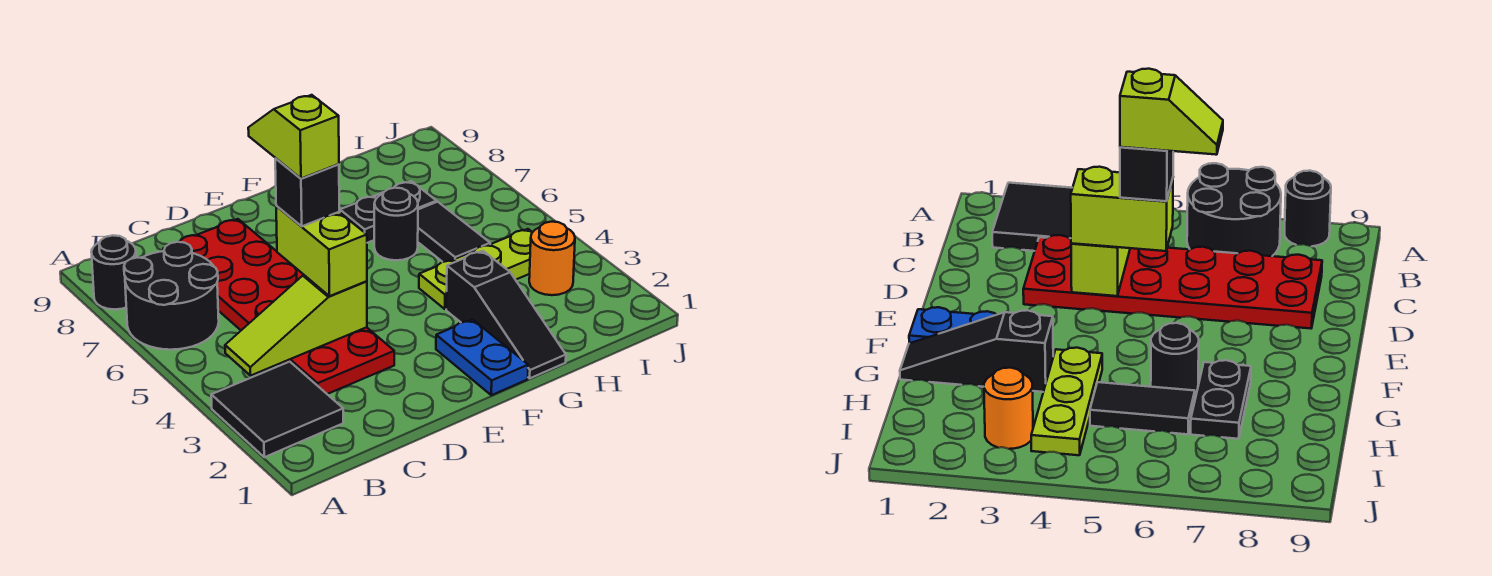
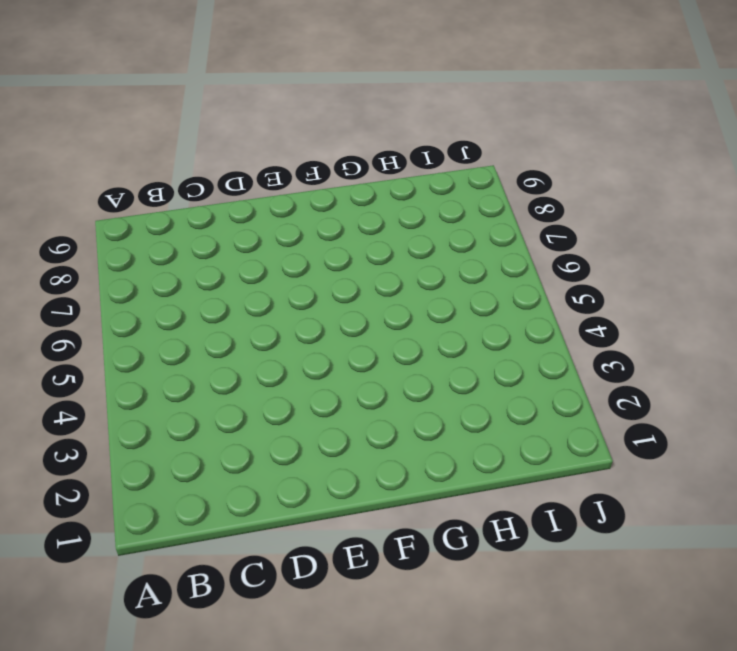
none -> black 2x2 tile [211,362,343,457]
none -> black 2x2 round brick [124,242,219,350]
none -> black 1x1 round brick [91,235,136,309]

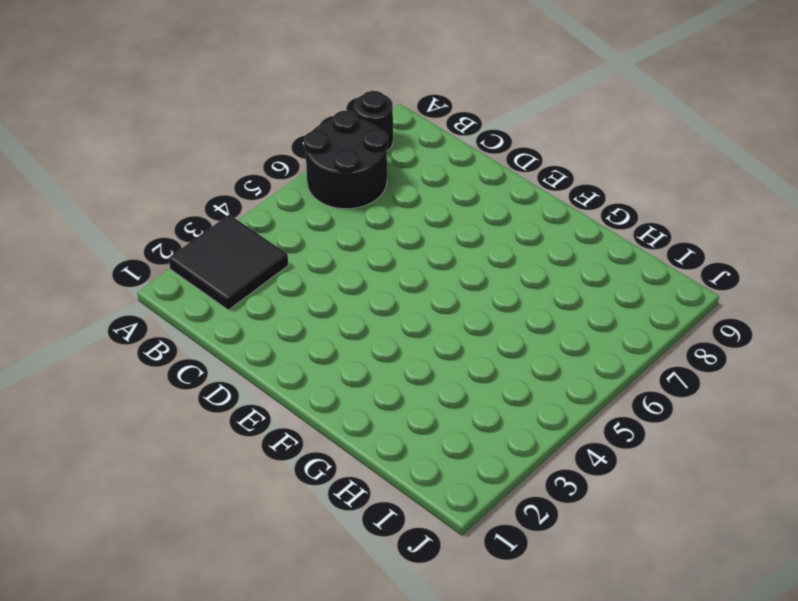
none -> red 2x6 plate [163,219,394,394]
none -> blue 1x2 plate [436,319,528,395]
none -> black 1x3 slope [446,251,566,378]

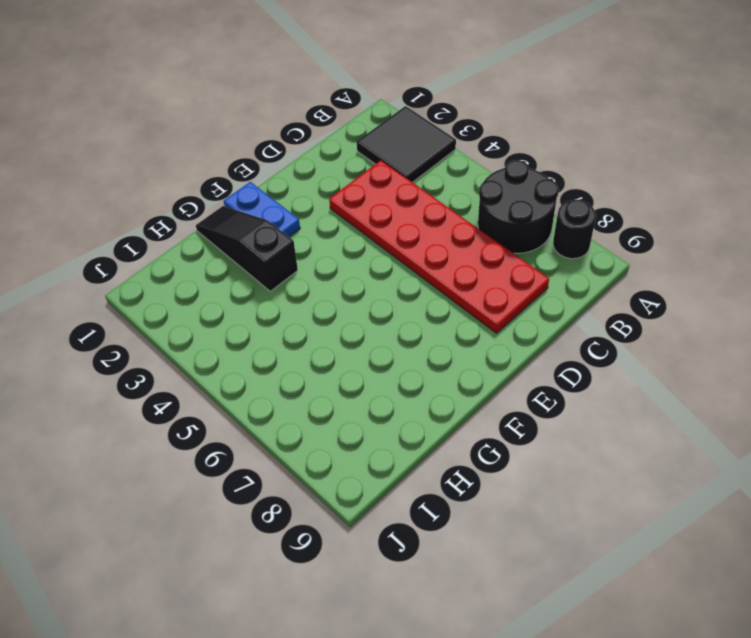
none -> lime 1x3 plate [419,229,532,309]
none -> black 1x1 round brick [374,188,418,260]
none -> black 1x2 plate [340,181,436,243]

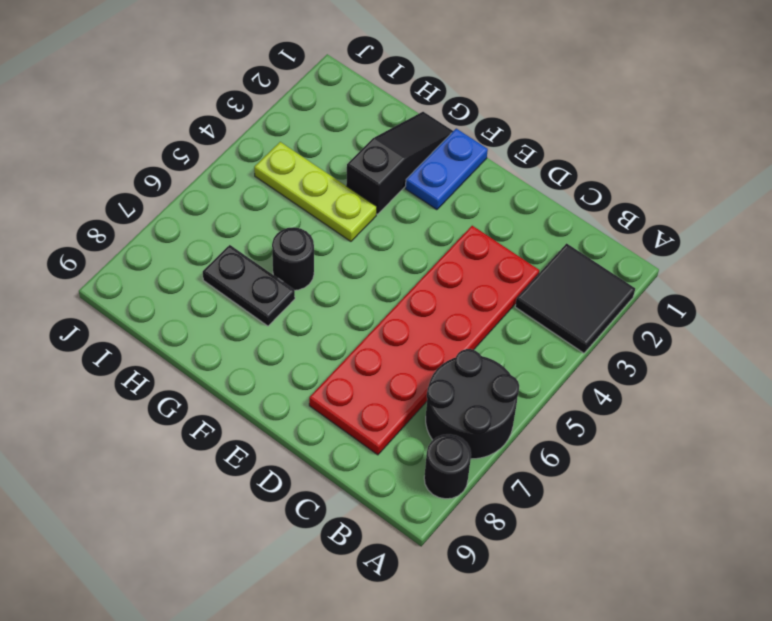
none -> black 1x2 tile [418,202,490,262]
none -> orange 1x1 round brick [529,222,575,295]
none -> lime 1x3 slope [225,275,367,376]

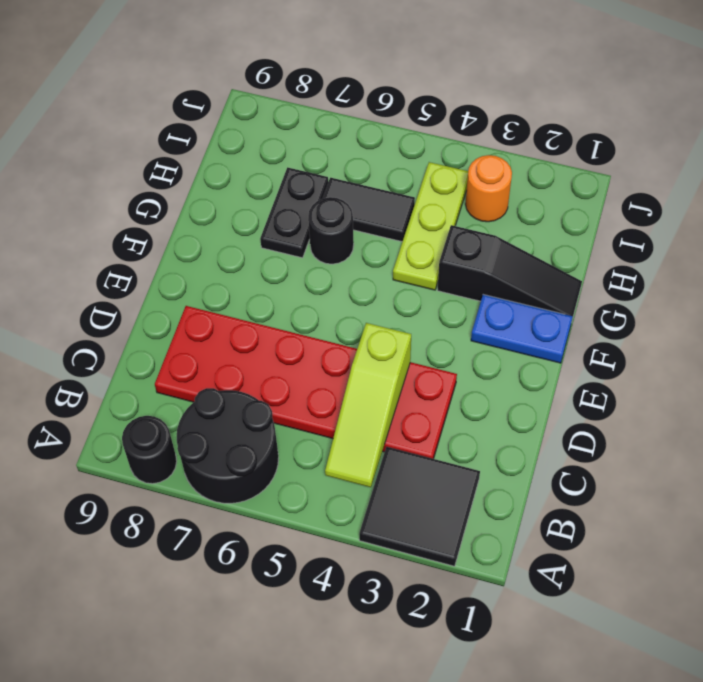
none -> lime 1x2 brick [276,206,367,296]
none -> black 1x1 brick [275,159,339,226]
none -> lime 1x2 slope [248,95,339,179]

